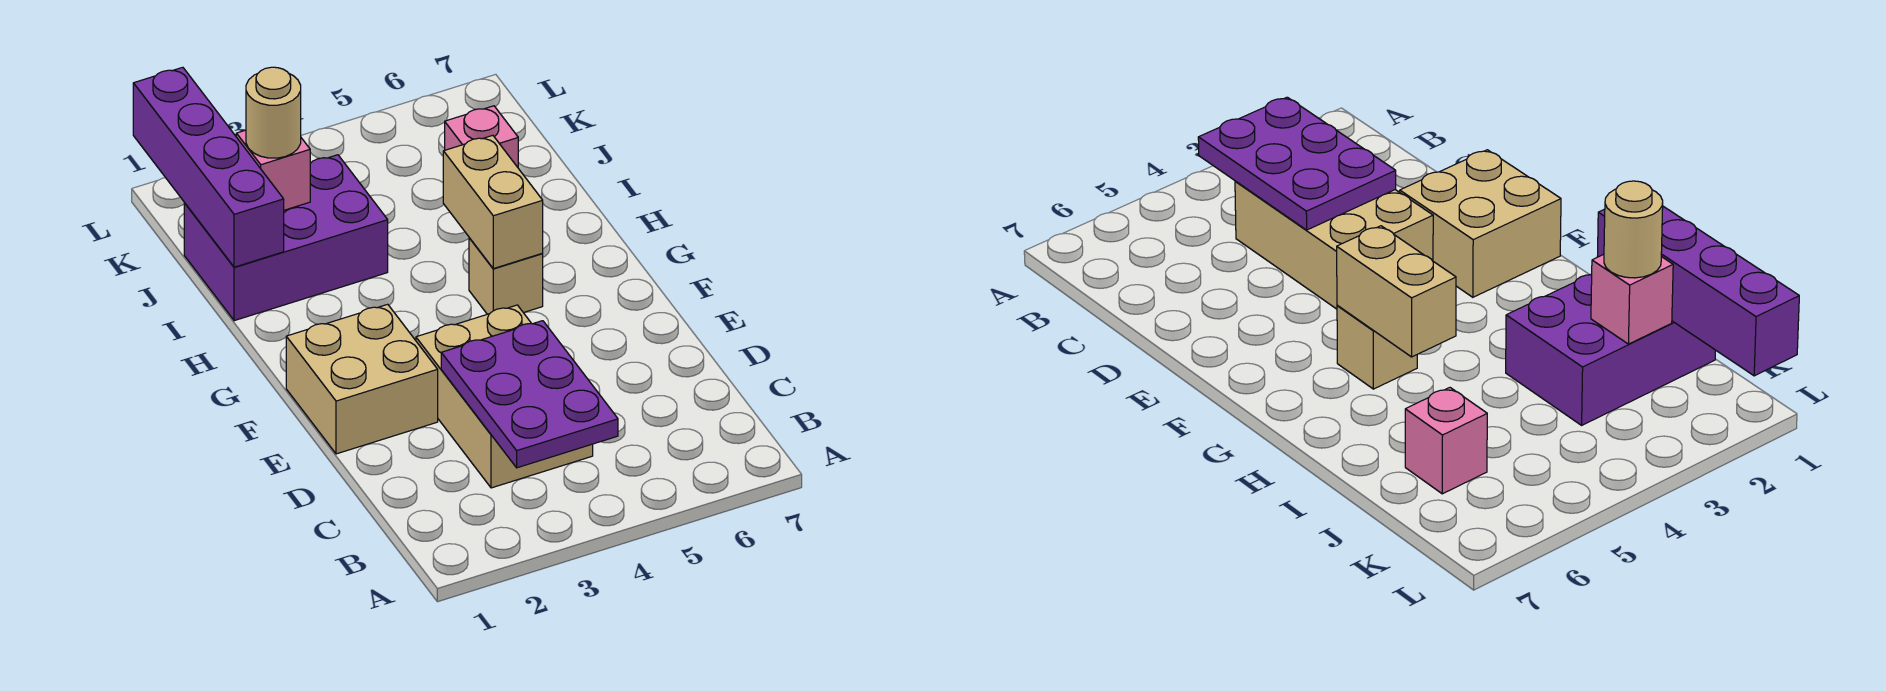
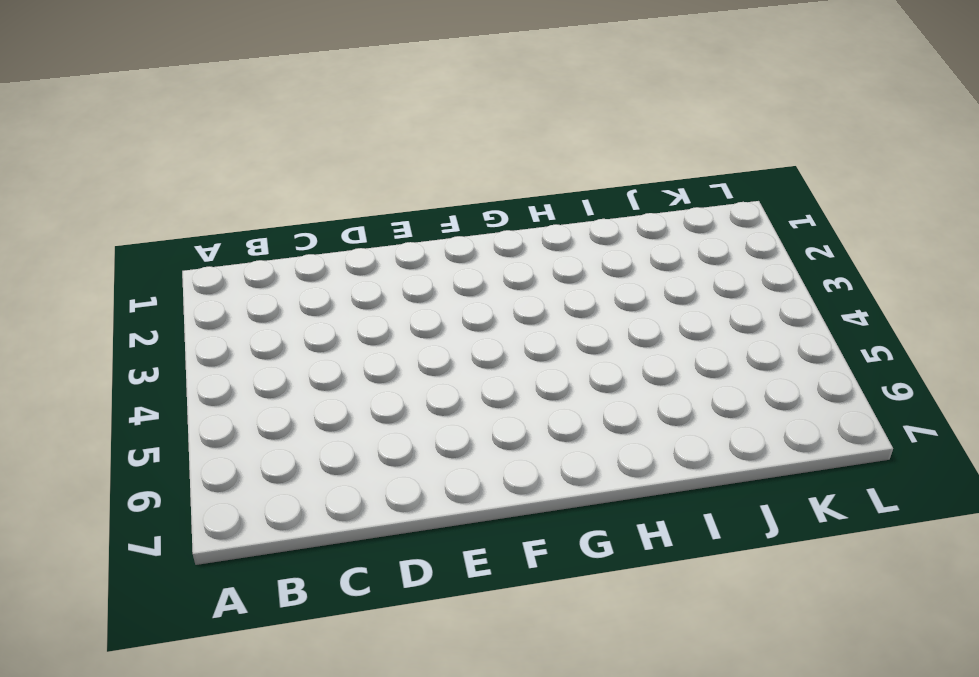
none -> tan 2x3 brick [416,305,593,488]
none -> tan 2x2 brick [286,304,438,454]

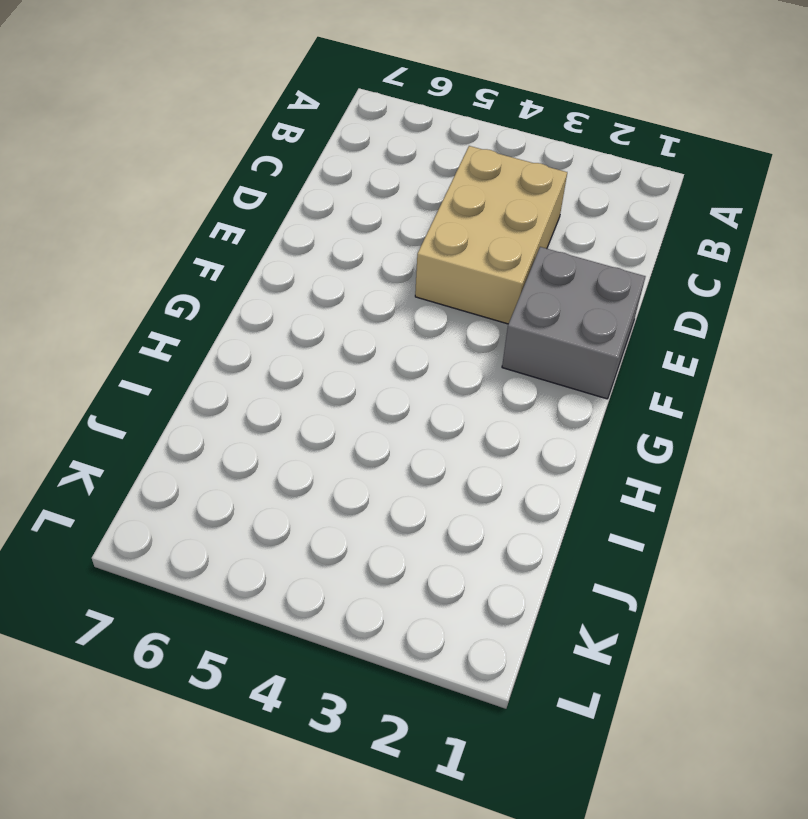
grey 2x2 brick [502,247,646,399] -> tan 2x2 brick [286,304,438,454]
none -> tan 1x1 brick [469,238,543,314]
none -> purple 2x3 brick [184,155,388,321]

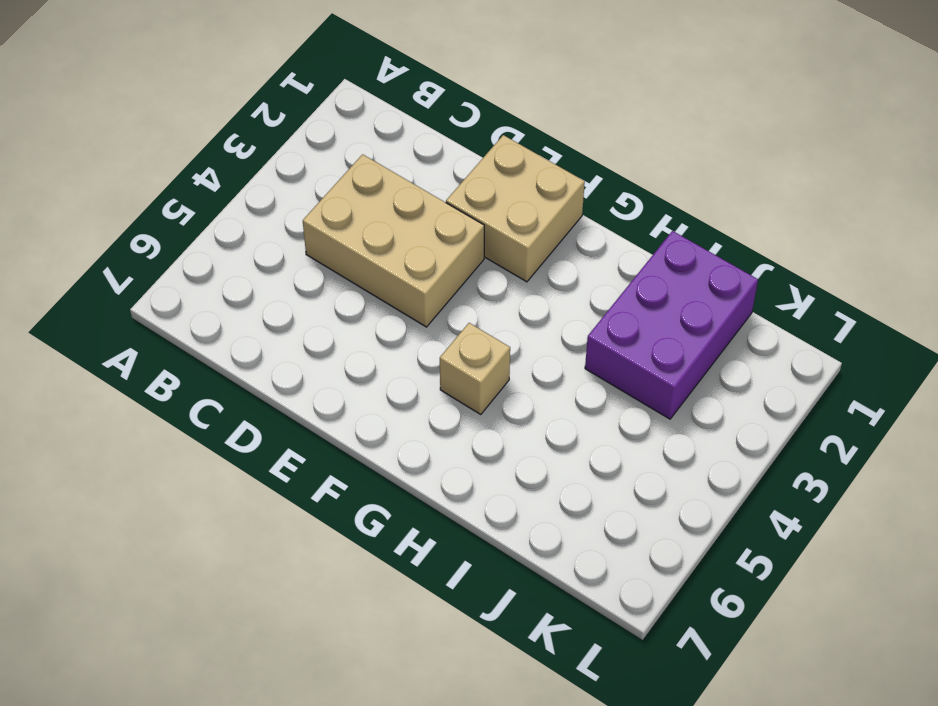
none -> pink 1x1 brick [445,106,518,167]
none -> purple 2x3 plate [441,321,618,468]

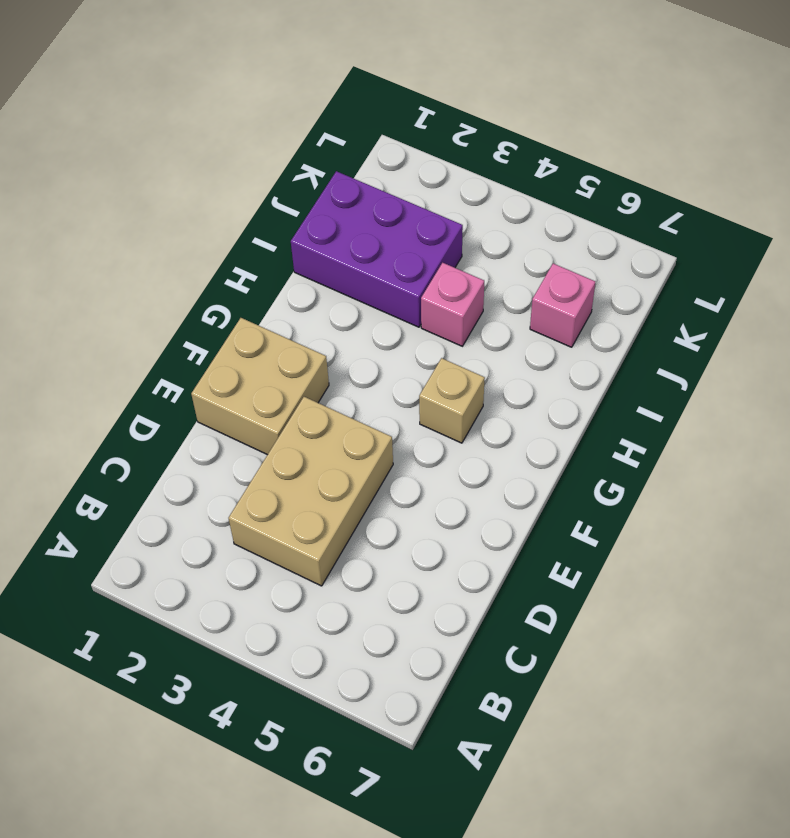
pink 1x1 brick [421,263,484,346] -> pink 1x1 brick moved to [236,130,310,210]
none -> purple 2x3 plate [441,321,618,468]
none -> tan 1x2 brick [443,135,543,269]

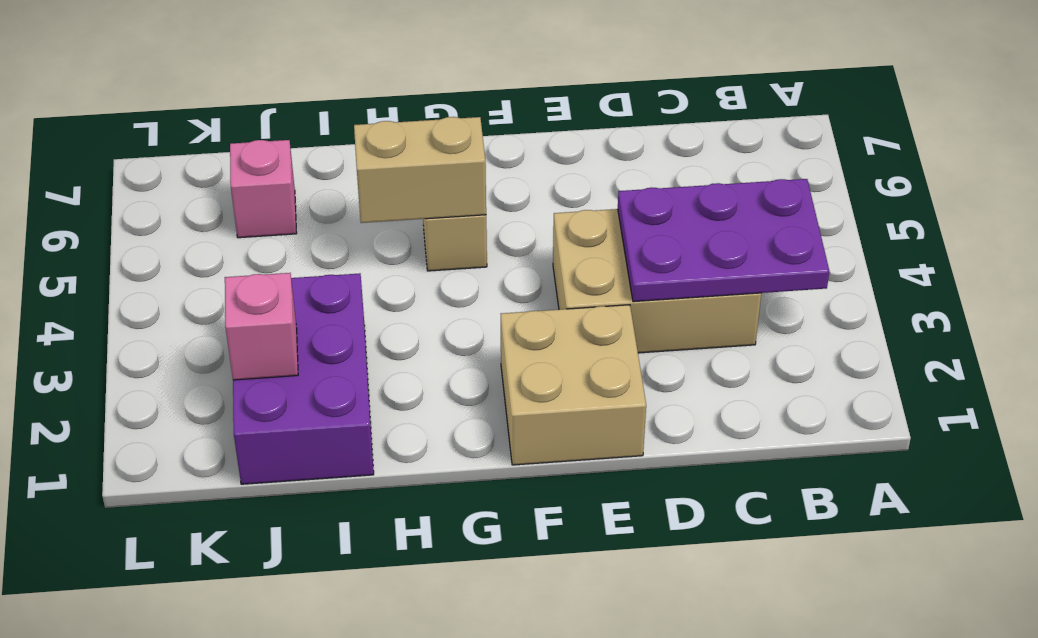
none -> purple 1x4 brick [133,67,284,267]
none -> tan 1x1 round brick [246,67,301,158]

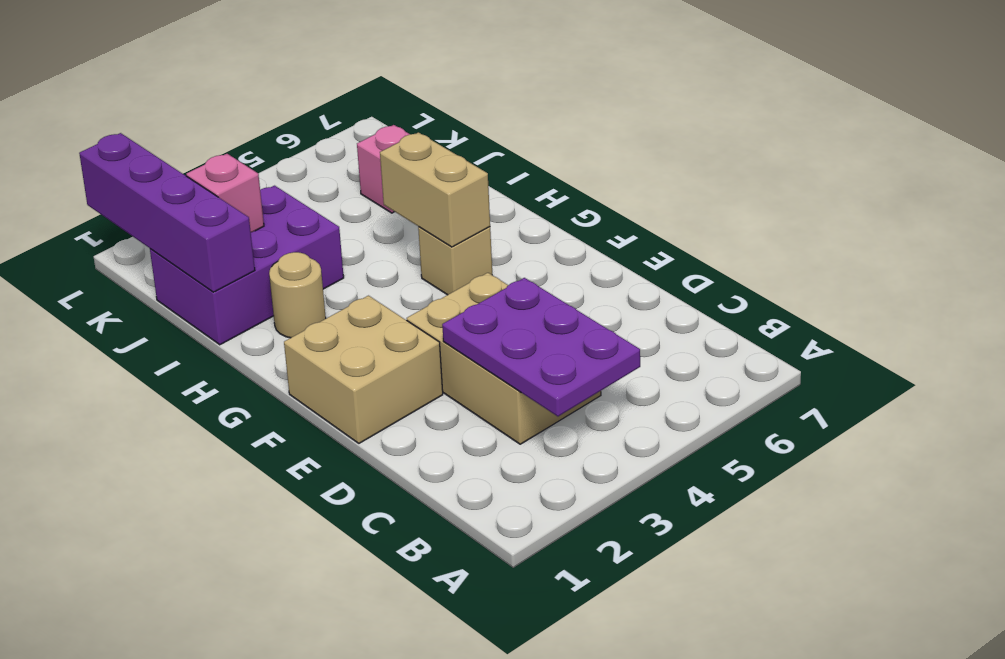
tan 1x1 round brick [269,252,326,338] -> tan 1x1 round brick moved to [246,67,301,158]

